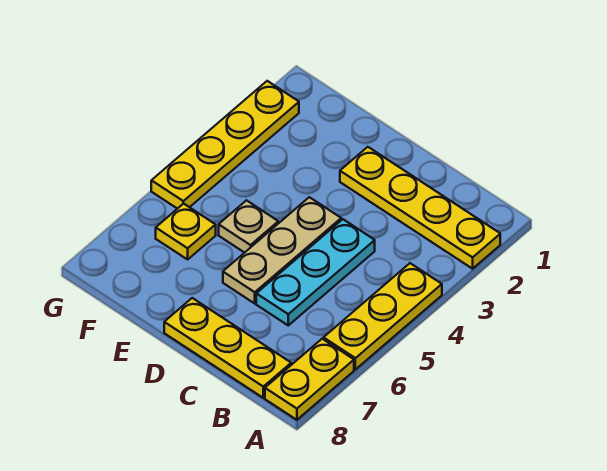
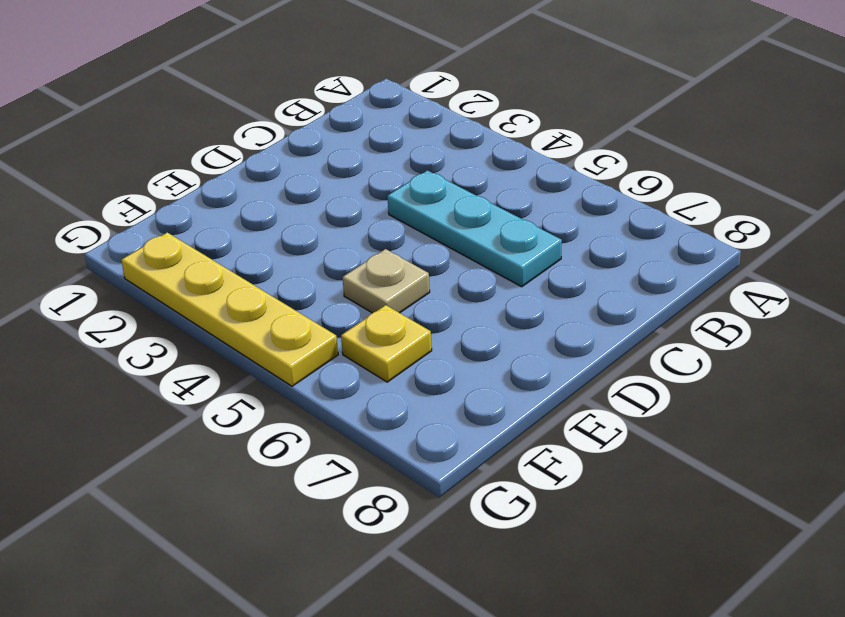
none -> yellow 1x4 plate [340,147,500,269]
none -> yellow 1x3 plate [324,263,442,369]

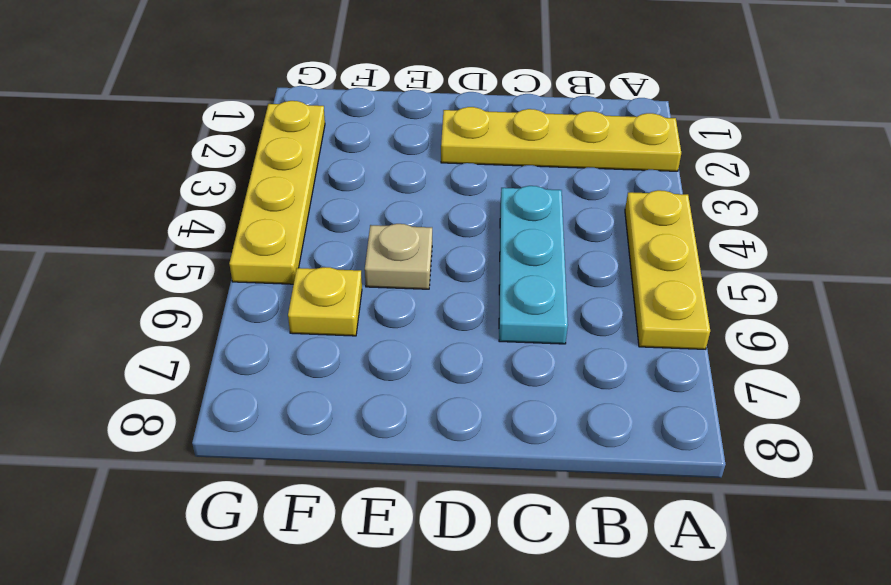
none -> yellow 1x2 plate [265,339,354,420]
none -> yellow 1x3 plate [164,298,291,398]

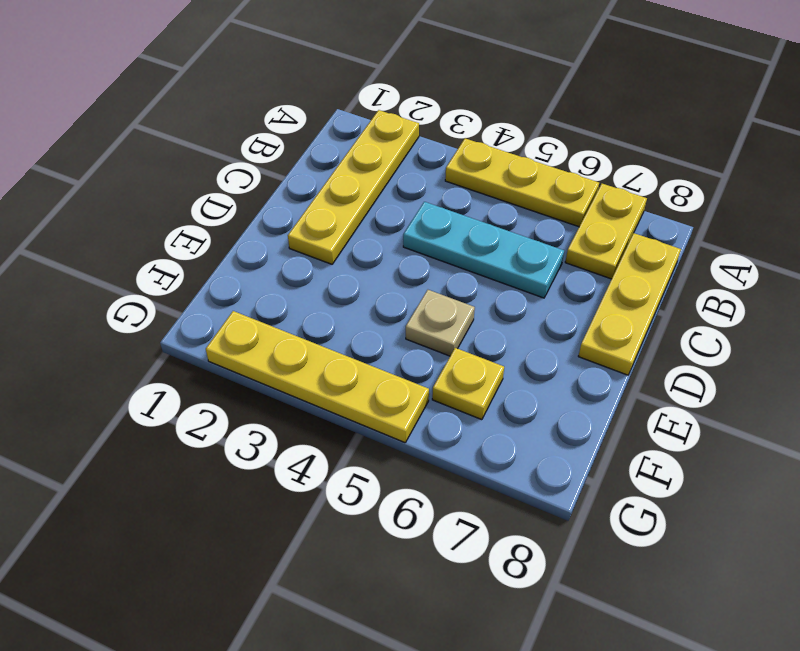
yellow 1x2 plate [565,184,647,279] -> yellow 1x2 plate turned to [265,339,354,420]
none -> tan 1x3 plate [223,197,341,303]

